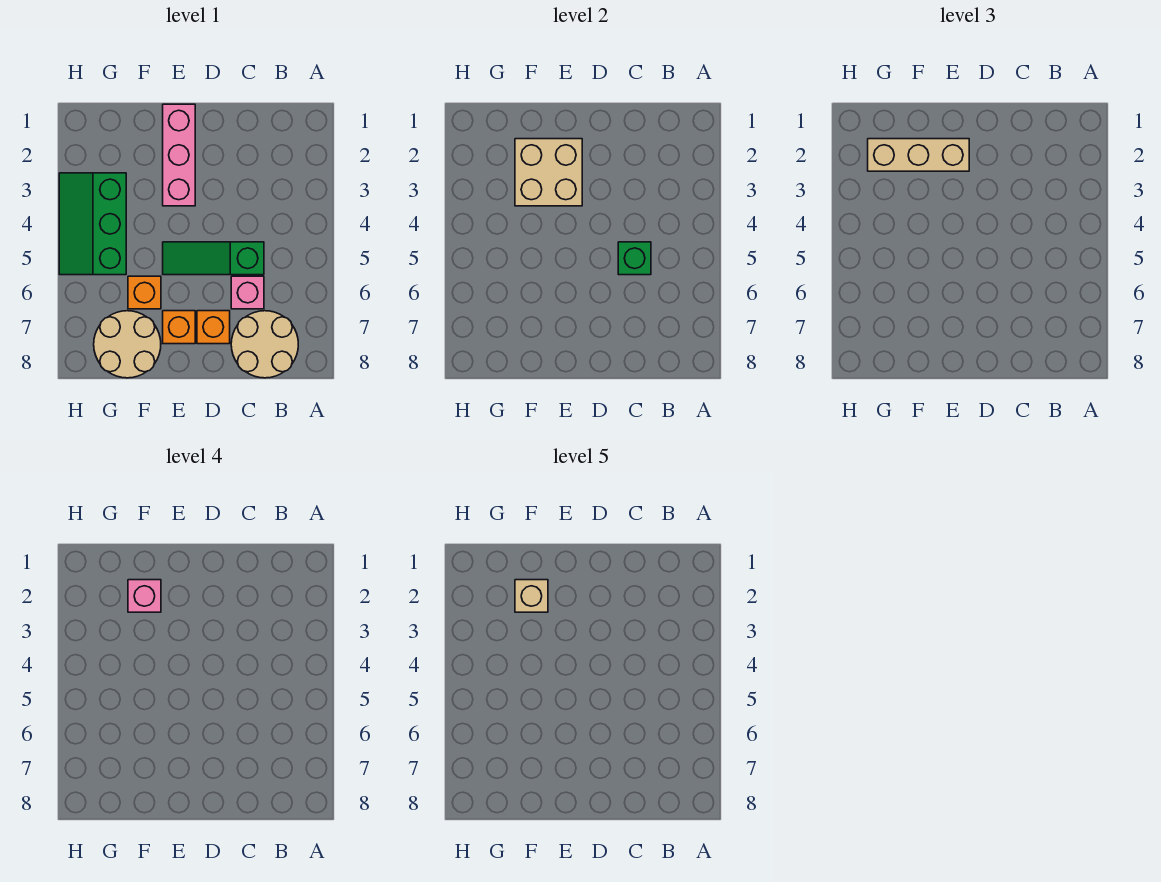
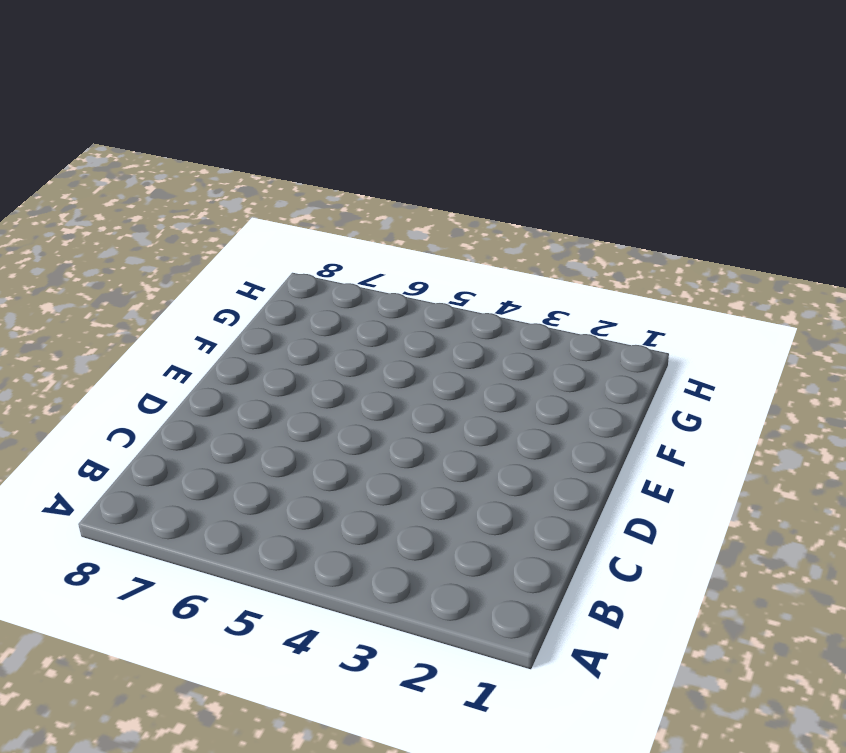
none -> tan 2x2 round brick [231,311,298,378]
none -> green 1x3 slope [163,242,264,275]
none -> pink 1x1 brick [231,276,264,309]

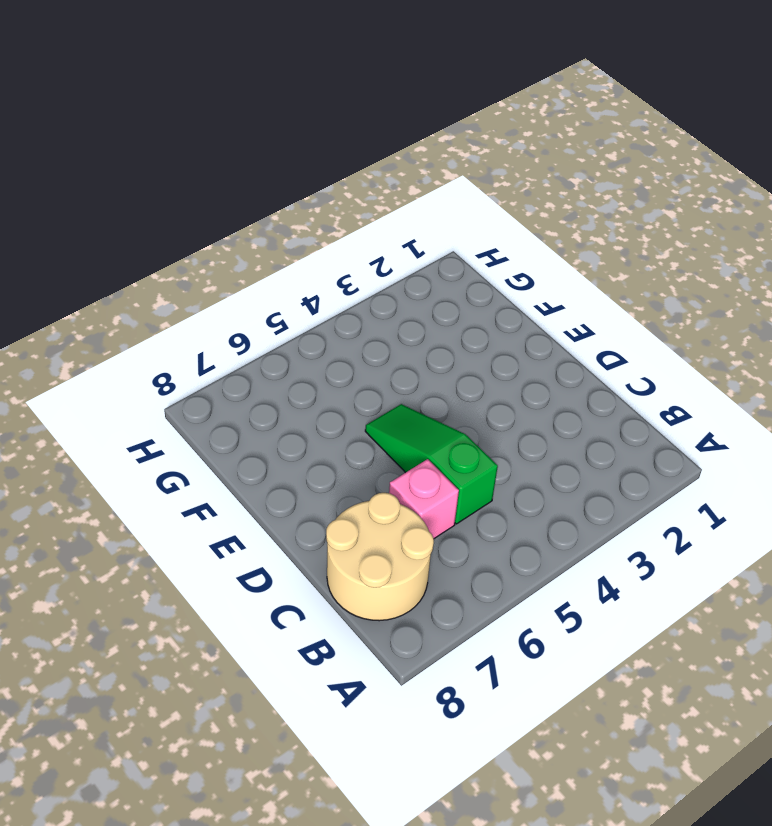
none -> orange 1x1 brick [197,311,230,344]
none -> pink 1x3 brick [163,104,195,206]
none -> orange 1x1 brick [163,311,195,344]

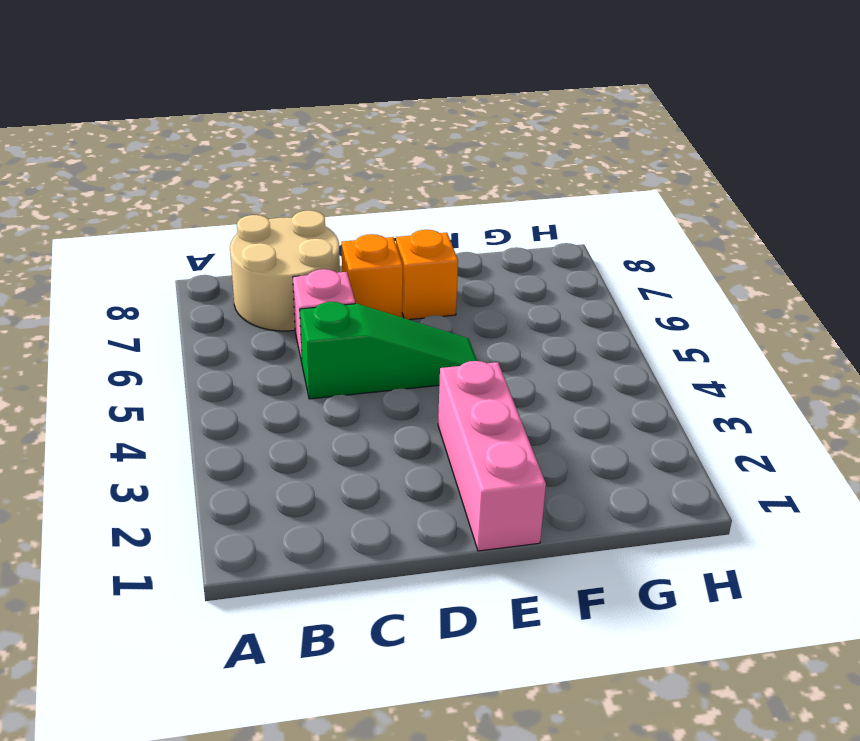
none -> orange 1x1 brick [128,276,161,309]
none -> tan 2x2 round brick [94,311,161,378]
none -> green 2x3 slope [59,173,126,275]

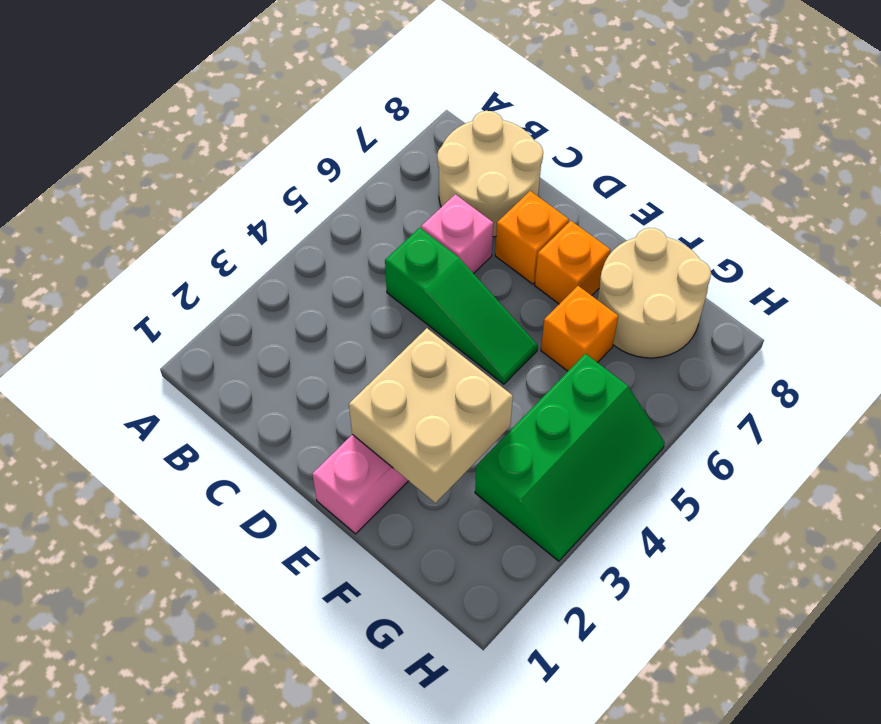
none -> green 1x1 brick [618,242,651,275]
none -> tan 1x3 brick [868,139,969,171]
none -> pink 1x1 brick [128,580,161,612]

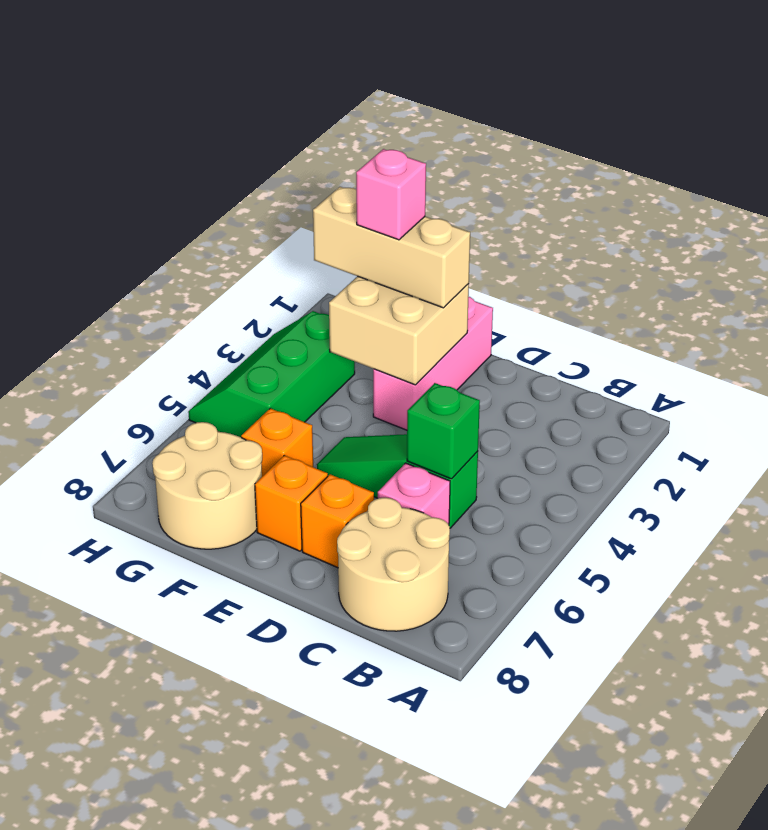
none -> tan 1x1 brick [515,580,548,612]

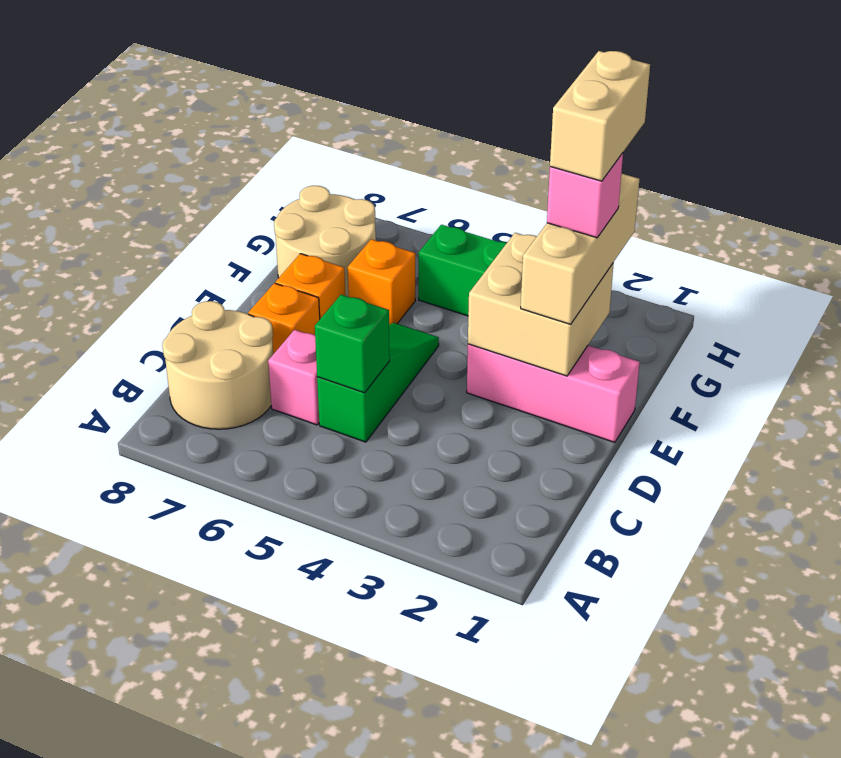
tan 1x2 brick [550,51,650,181] -> tan 1x1 brick [515,580,548,612]

